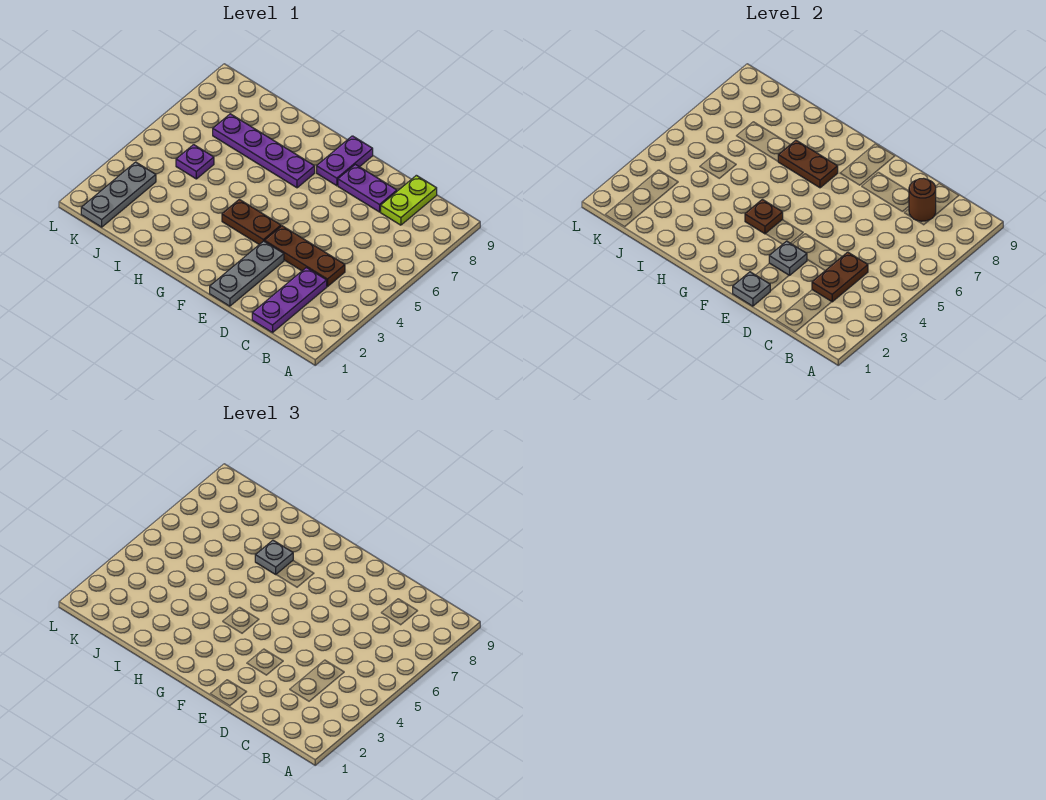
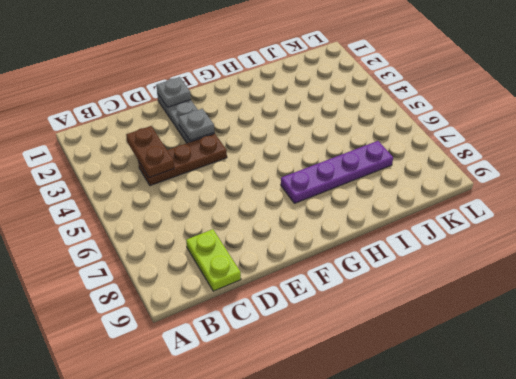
none -> purple 1x3 plate [252,268,327,333]
none -> purple 1x2 plate [338,164,397,212]
none -> brown 1x2 plate [222,199,281,244]

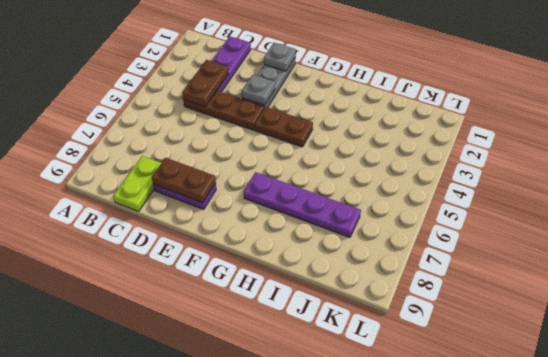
brown 1x2 plate [152,158,216,203] -> brown 1x2 plate moved to [778,140,838,188]
none -> purple 1x2 plate [317,136,373,186]
none -> purple 1x1 plate [176,145,214,179]
none -> grey 1x3 plate [81,162,156,227]

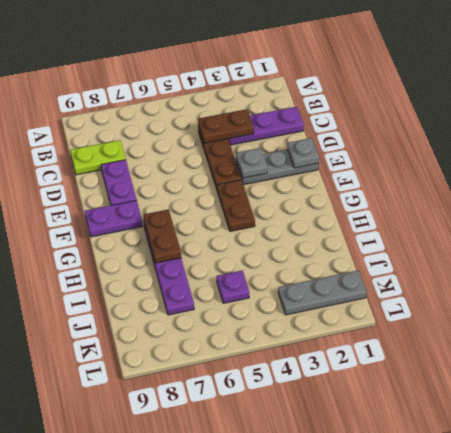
none -> brown 1x1 round brick [909,178,936,221]
none -> brown 1x1 plate [745,199,783,234]
none -> grey 1x1 plate [255,540,293,574]

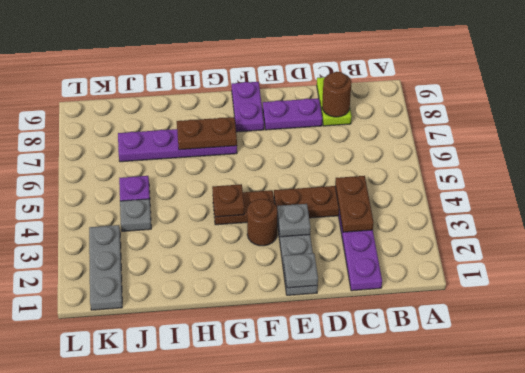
brown 1x1 round brick [247,199,277,246] -> none
grey 1x1 plate [120,199,151,231] -> grey 1x1 plate moved to [255,540,293,574]

